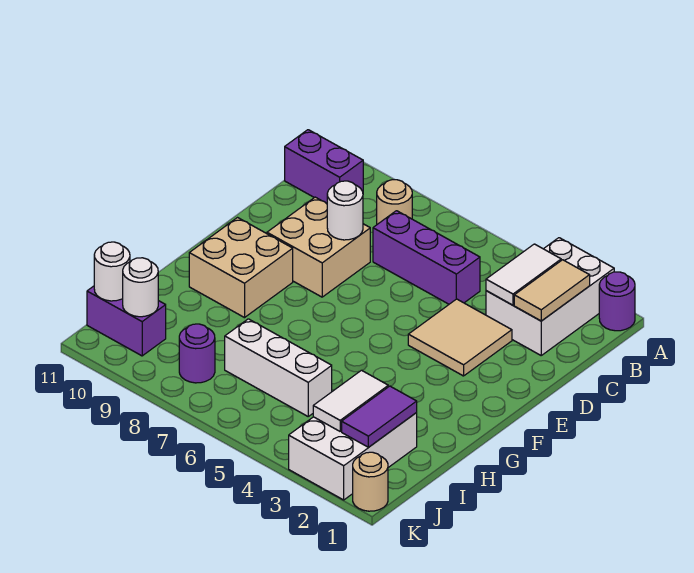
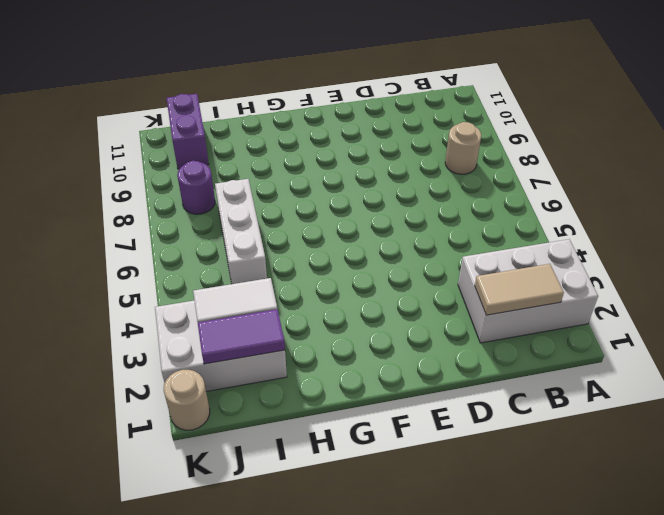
none -> purple 1x1 round brick [599,272,635,331]
none -> purple 1x2 brick [285,130,363,203]
none -> purple 1x3 brick [373,211,480,304]

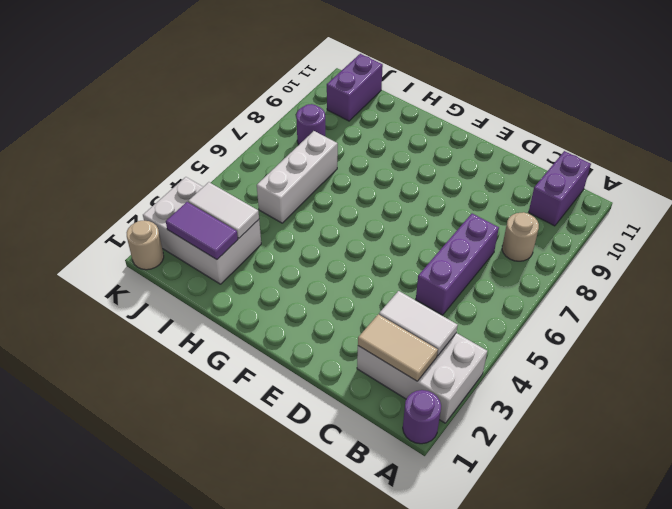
none -> tan 2x2 tile [408,299,512,376]
none -> tan 2x2 brick [267,197,370,297]
none -> tan 2x2 brick [189,218,293,318]

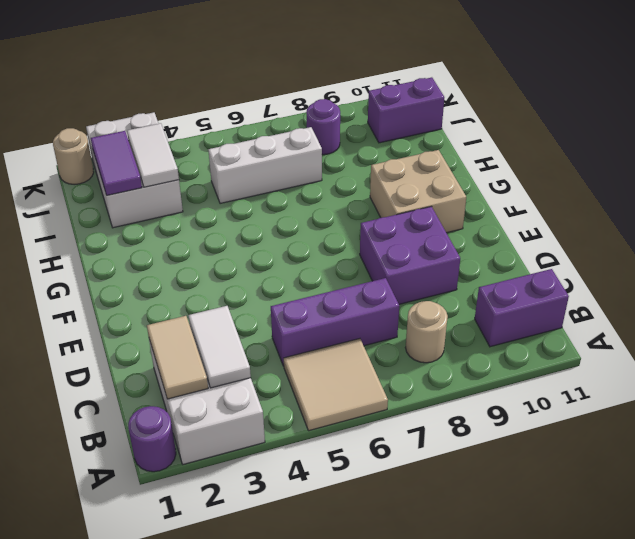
tan 2x2 tile [284,339,388,431] -> tan 2x2 tile moved to [408,299,512,376]
purple 2x2 brick [360,206,460,304] -> tan 2x2 brick [267,197,370,297]
none -> white 1x1 round brick [327,181,363,240]
none -> white 1x1 round brick [123,258,158,317]
none -> white 1x1 round brick [94,242,130,301]

